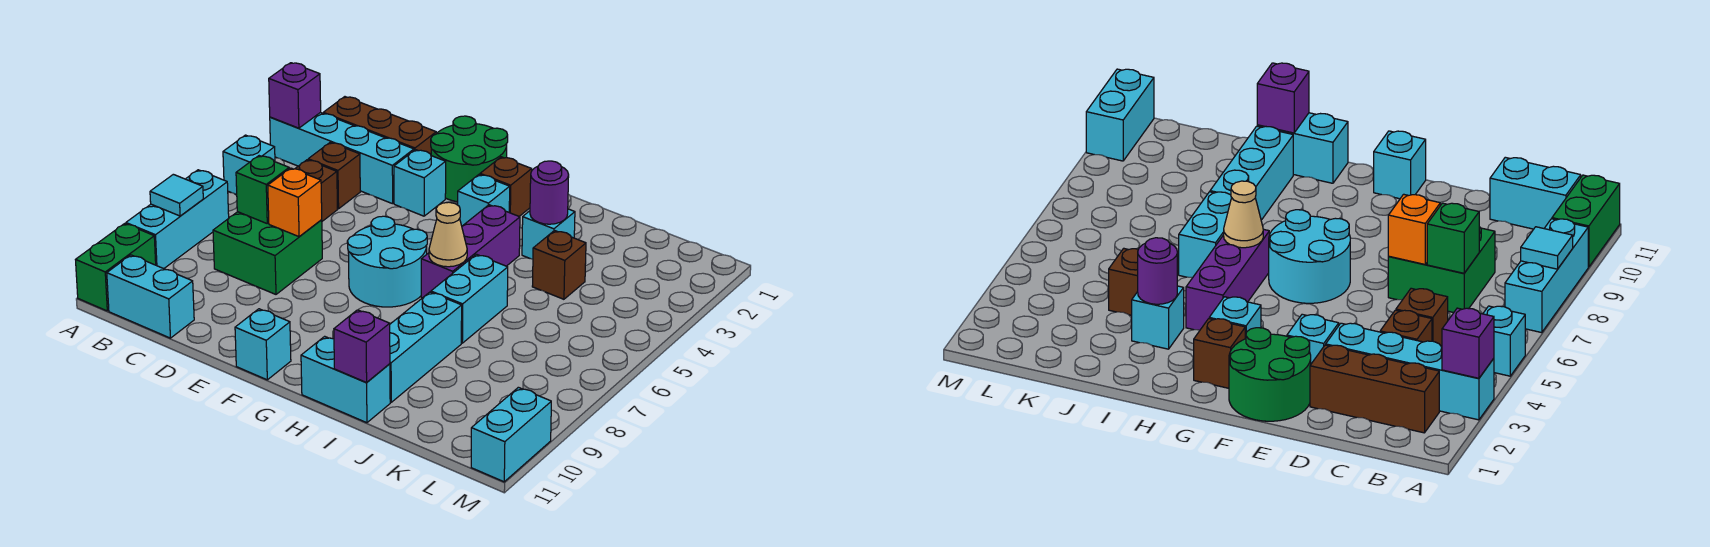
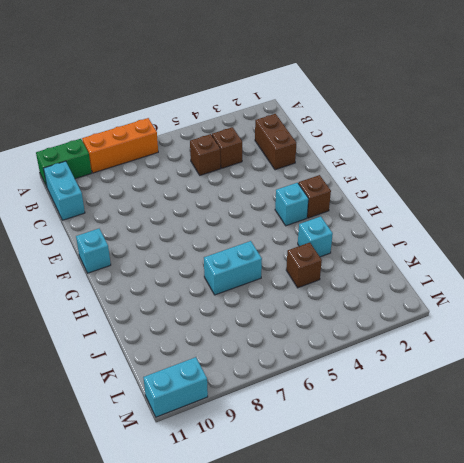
orange 1x3 brick [82,118,158,173] -> cyan 1x3 brick [126,170,229,269]
brown 1x2 brick [255,114,296,170] -> brown 1x3 brick [323,97,436,154]
none -> cyan 1x4 brick [270,113,414,204]
none -> cyan 1x1 brick [223,135,275,195]
none -> green 2x2 brick [213,212,322,294]

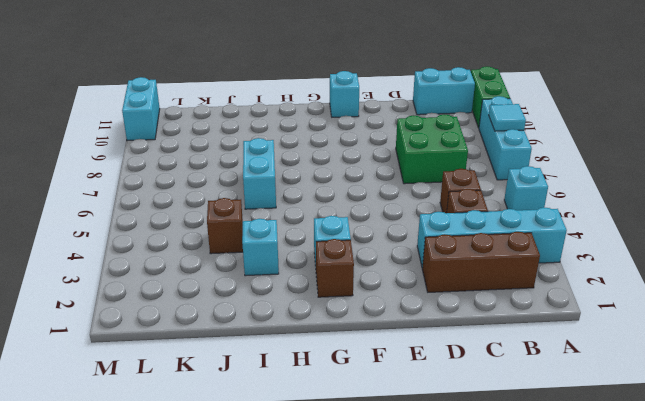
none -> green 2x2 round brick [431,116,508,202]
none -> cyan 1x1 brick [394,150,446,216]
none -> cyan 2x2 round brick [347,216,427,307]

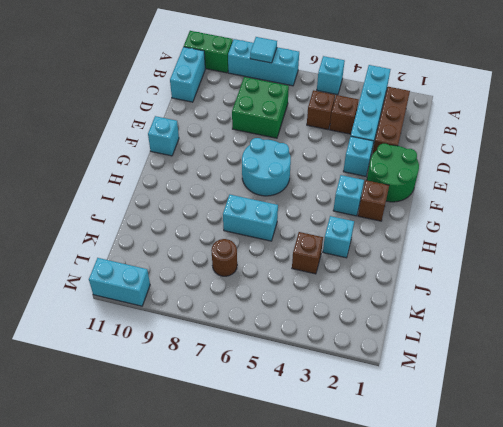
brown 1x1 round brick [211,239,237,276] -> none
none -> purple 1x3 brick [421,205,520,298]
none -> cyan 1x2 brick [301,336,390,423]
none -> cyan 1x3 brick [390,292,462,402]

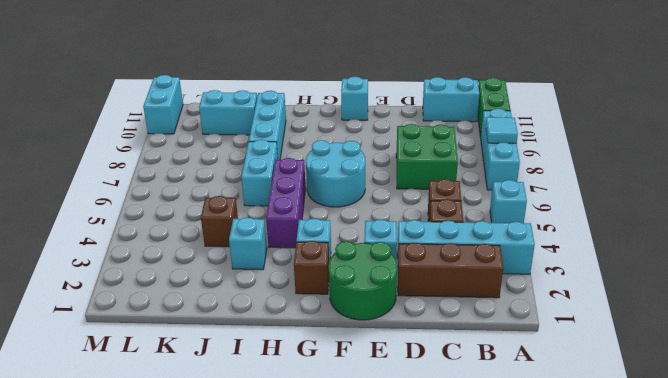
cyan 1x2 brick [199,90,257,135] -> cyan 1x2 brick moved to [301,336,390,423]
none -> purple 1x1 brick [269,63,321,128]
none -> green 1x1 brick [236,156,289,223]
none -> orange 1x1 brick [268,168,322,237]

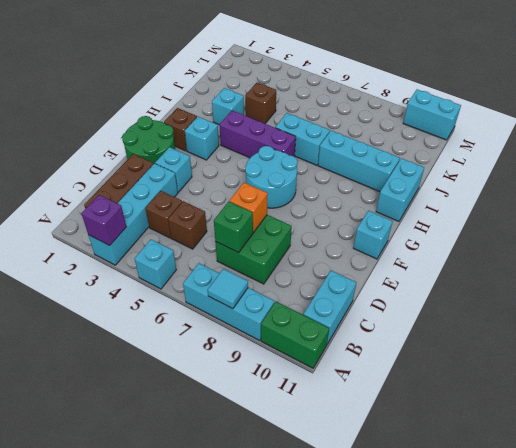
none -> tan 1x1 cone [429,202,467,267]
none -> purple 1x1 round brick [530,161,569,224]
none -> purple 1x1 brick [334,310,390,382]

